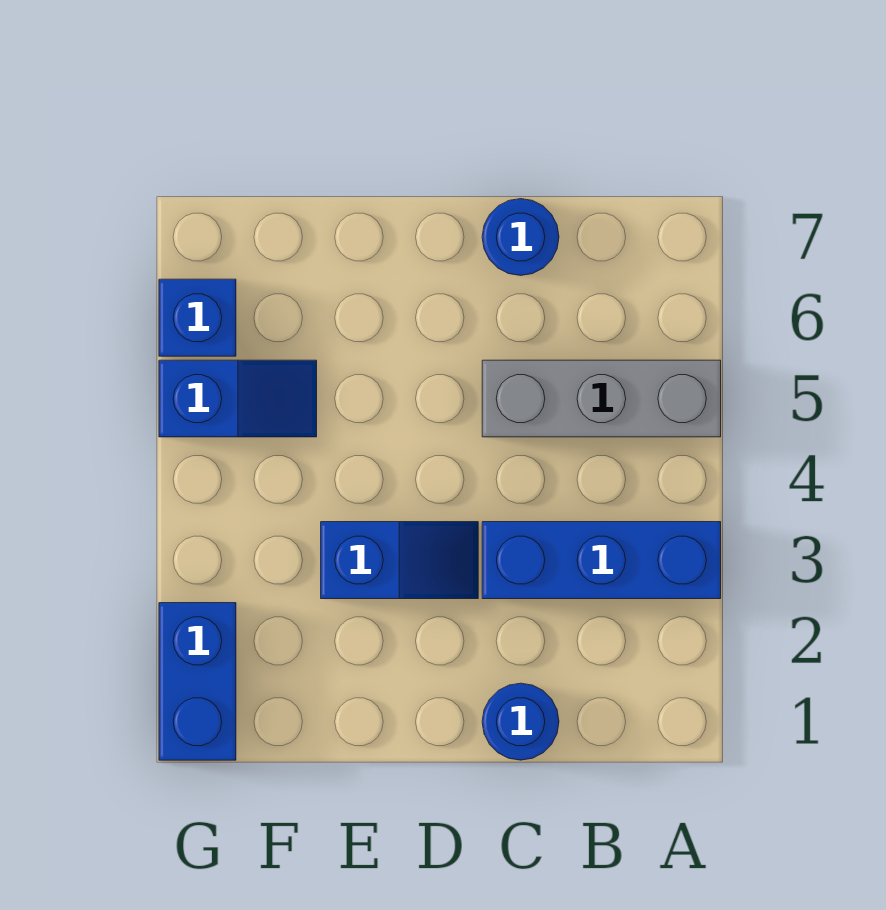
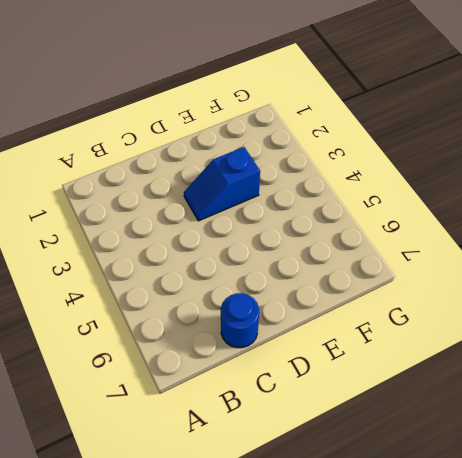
none -> blue 1x3 brick [482,522,721,599]
none -> grey 1x3 brick [482,360,721,437]

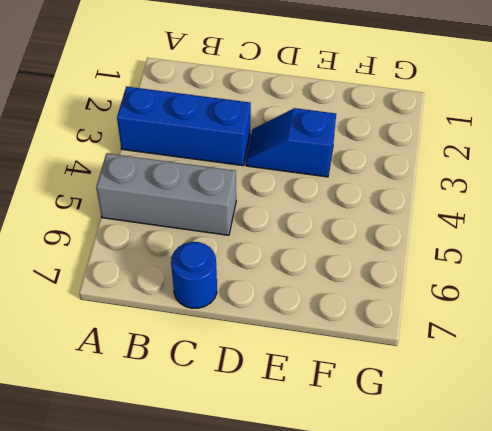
none -> blue 1x1 round brick [482,683,559,760]
none -> blue 1x2 slope [159,360,317,437]

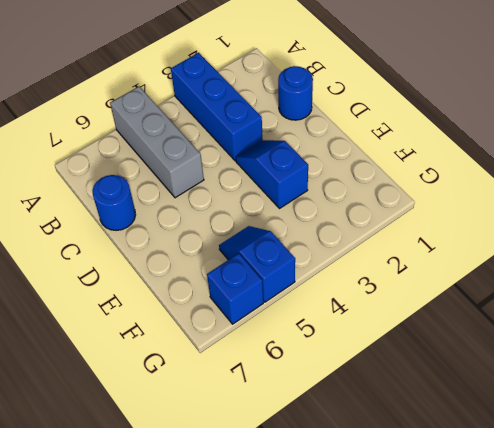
none -> blue 1x2 brick [159,603,236,760]

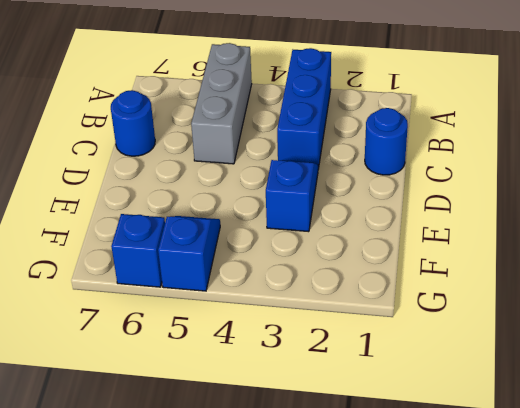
none -> blue 1x2 brick [159,603,236,760]

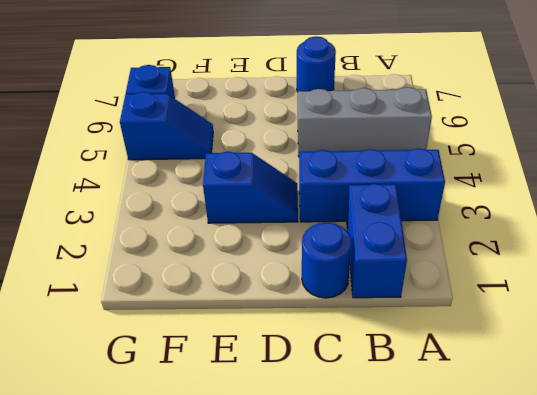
blue 1x2 brick [347,184,407,298] -> blue 1x2 brick moved to [159,603,236,760]

